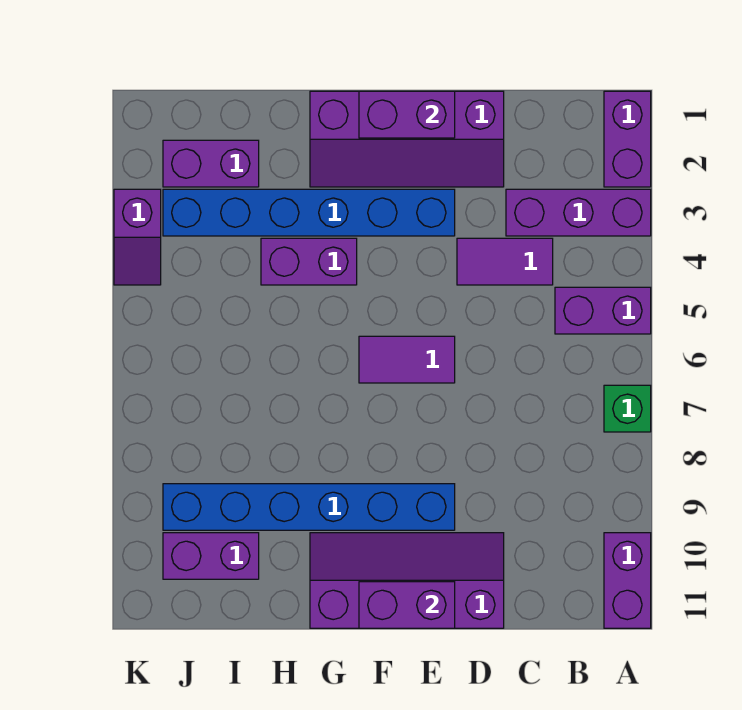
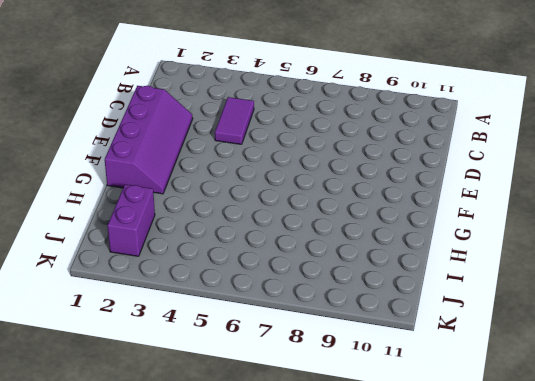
none -> purple 1x2 brick [604,91,651,187]
none -> purple 1x3 brick [506,189,651,236]
none -> purple 1x2 brick [555,287,651,334]

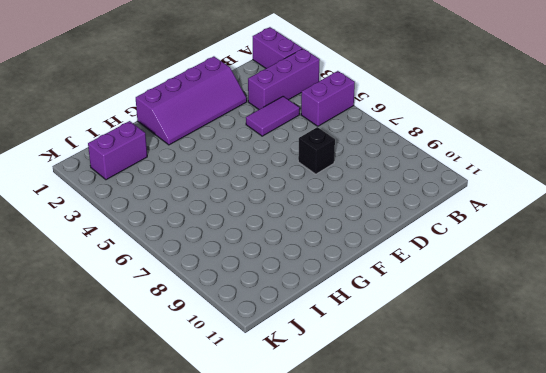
black 1x1 brick [298,127,335,174] -> none
none -> green 1x1 brick [604,385,651,432]
none -> purple 1x2 brick [604,533,651,628]
none -> purple 2x4 slope [310,533,504,628]

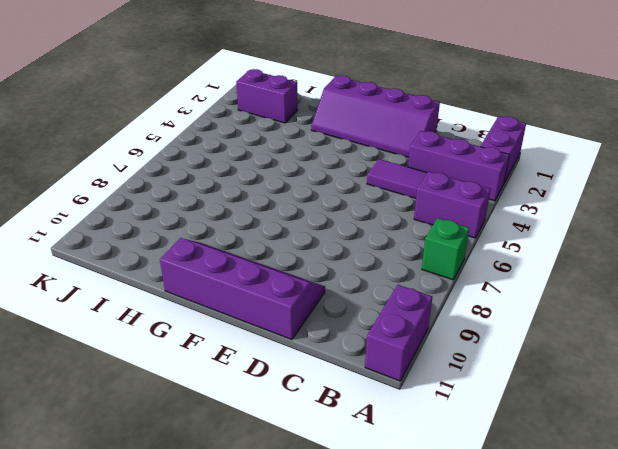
none -> blue 1x6 brick [163,189,455,236]
none -> purple 1x2 tile [359,336,455,383]
none -> blue 1x6 brick [163,484,455,530]

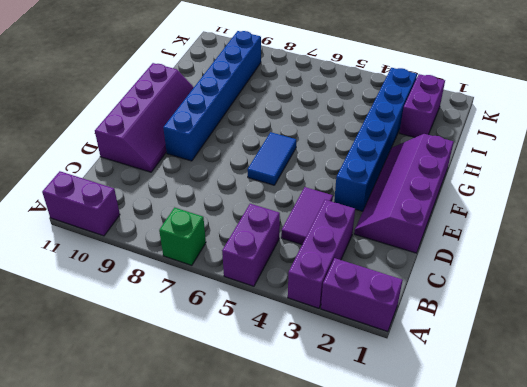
blue 1x2 tile [247,132,296,185] -> purple 1x2 tile [359,336,455,383]
none -> purple 1x2 brick [261,238,357,285]
none -> purple 1x2 brick [163,533,259,579]
none -> purple 1x2 slope [114,189,161,285]

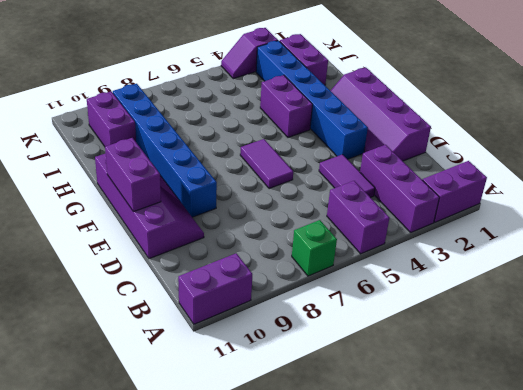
none -> purple 1x2 brick [359,91,455,138]

